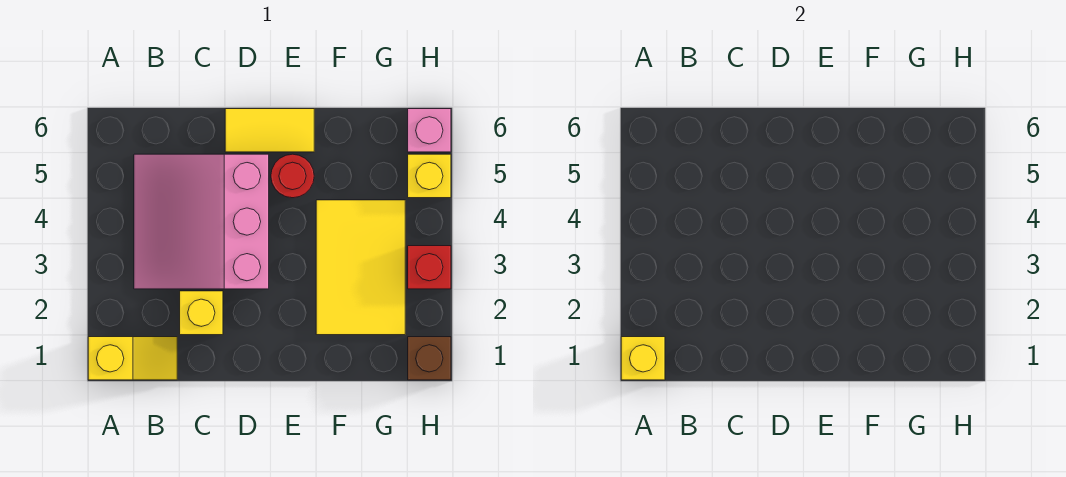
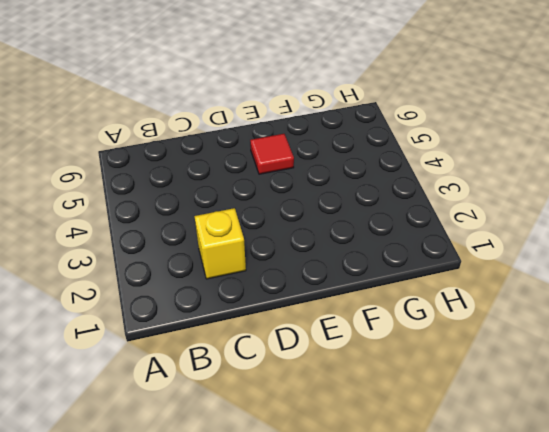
red 1x1 tile [250,134,294,174] -> red 1x1 round brick [271,154,314,198]
none -> yellow 1x2 slope [88,337,177,380]
none -> pink 3x3 slope [134,154,269,289]

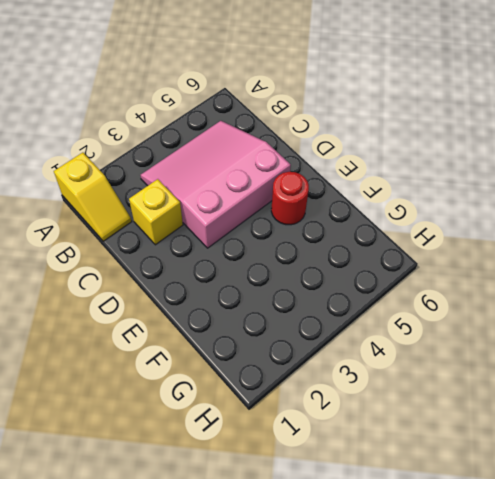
none -> yellow 1x2 tile [225,109,314,152]
none -> yellow 2x3 tile [316,200,405,335]

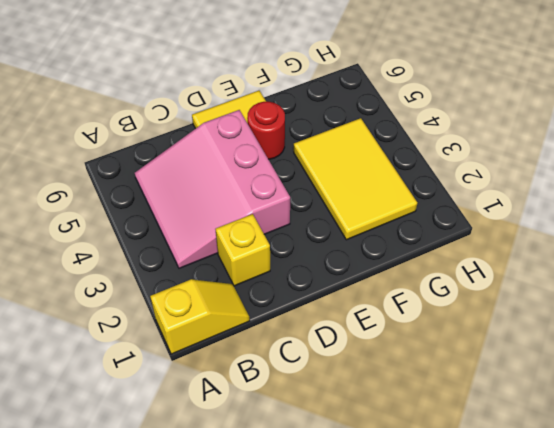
none -> brown 1x1 brick [408,337,451,380]
none -> red 1x1 brick [408,246,451,289]

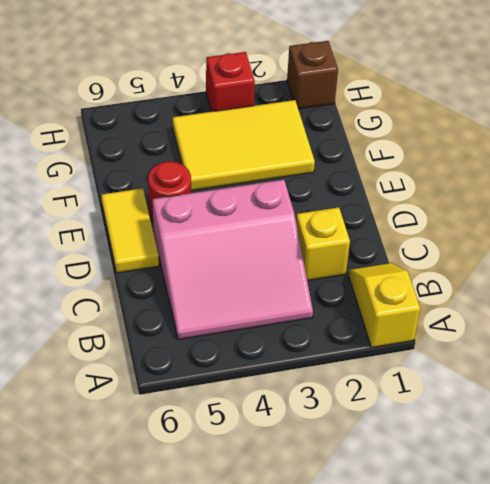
none -> yellow 1x1 brick [408,154,451,198]
none -> pink 1x1 brick [408,109,451,152]

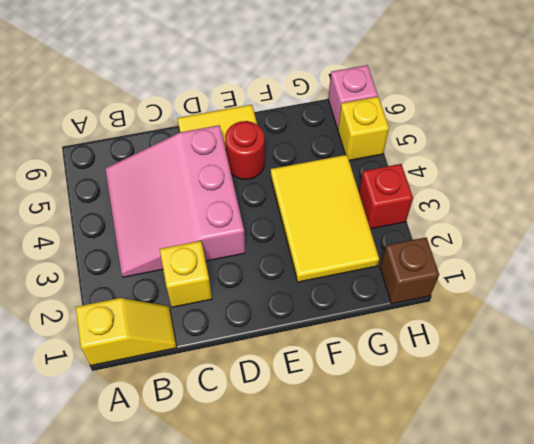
none -> yellow 1x1 brick [621,337,665,380]

